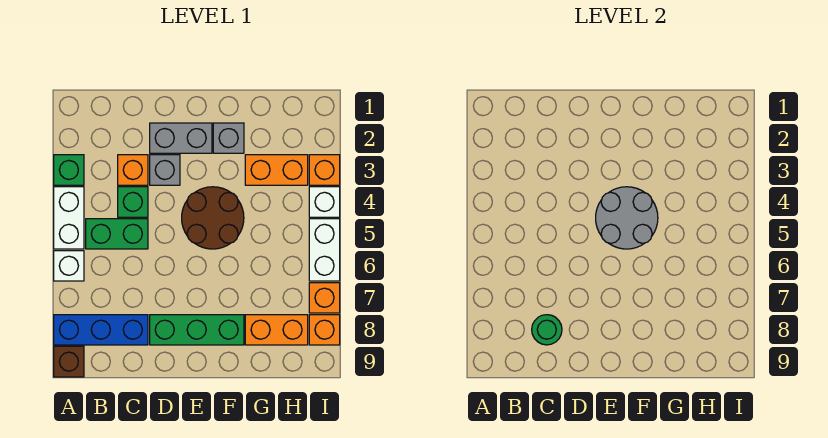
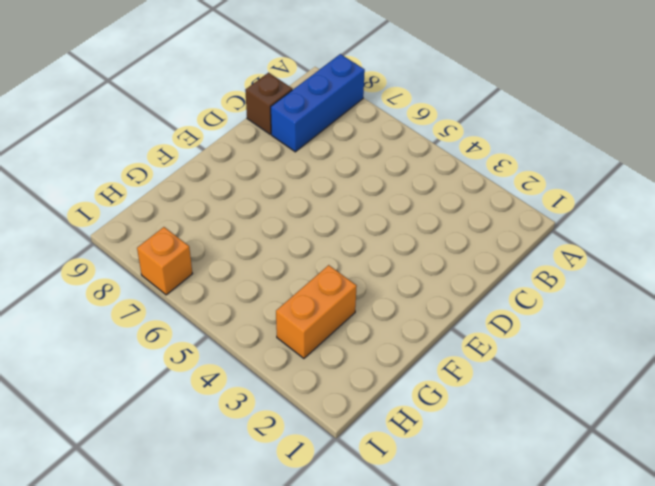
brown 1x1 brick [245,73,292,134] -> brown 1x1 brick moved to [54,346,84,377]
none -> green 1x1 brick [54,155,84,185]
none -> white 1x2 brick [54,187,84,249]
none -> white 1x1 brick [54,251,84,281]

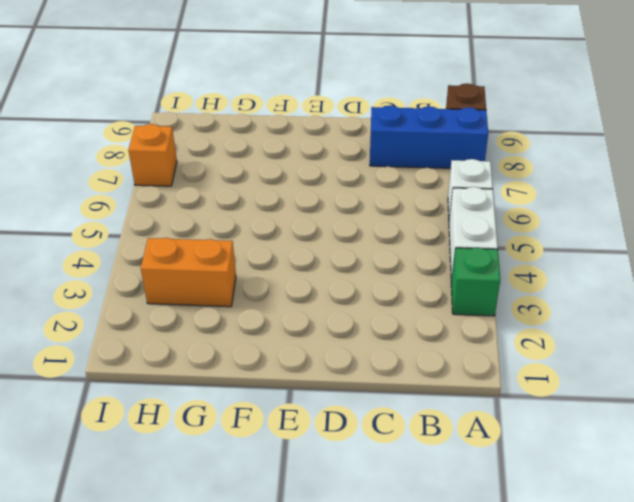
none -> green 1x2 brick [86,219,148,249]
none -> orange 1x1 brick [118,155,148,185]
none -> green 1x1 brick [118,187,148,217]

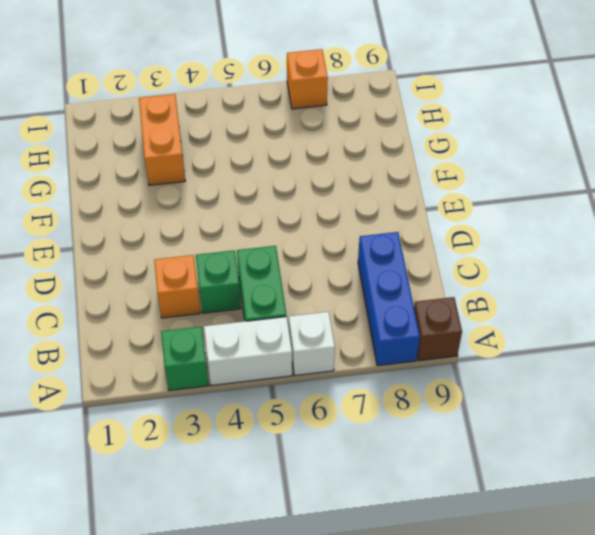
none -> grey 1x2 brick [150,123,212,153]
none -> grey 1x1 brick [150,155,180,185]
none -> green 1x3 brick [150,315,244,345]

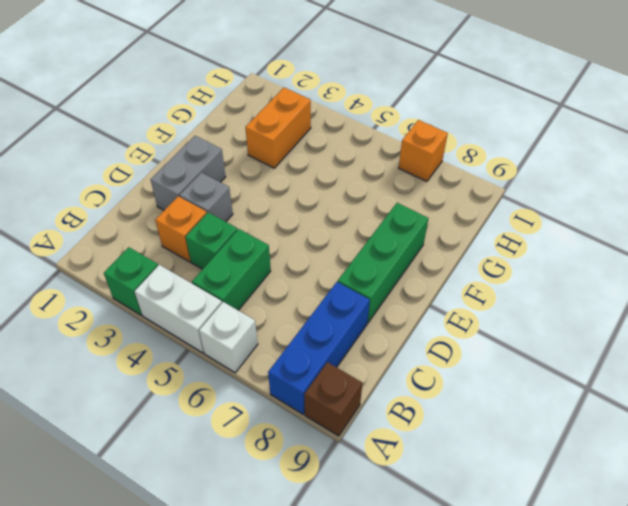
none -> brown 2x2 round brick [182,187,244,249]
none -> grey 1x1 brick [213,123,244,153]
none -> orange 1x2 brick [245,315,308,345]

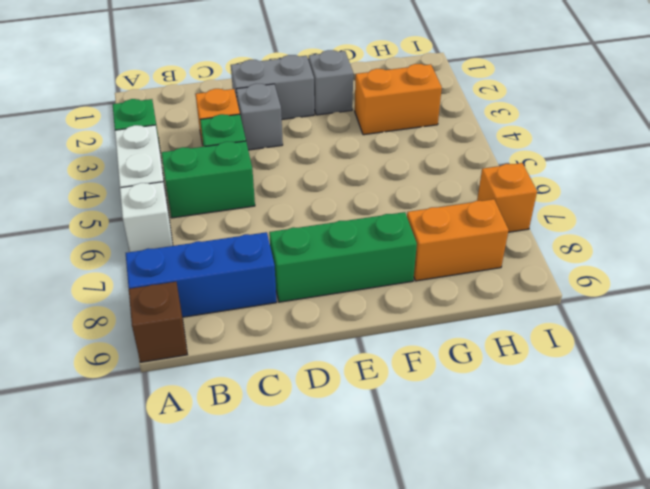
none -> brown 2x2 round brick [182,187,244,249]
none -> orange 1x1 brick [309,155,340,185]
none -> white 1x1 brick [309,187,340,217]

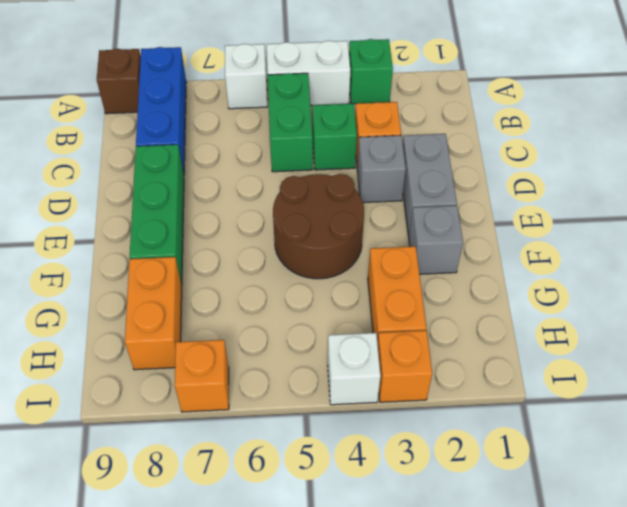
none -> white 1x2 brick [309,219,340,281]
none -> orange 1x1 brick [309,315,340,345]
none -> green 1x1 round brick [532,315,562,345]

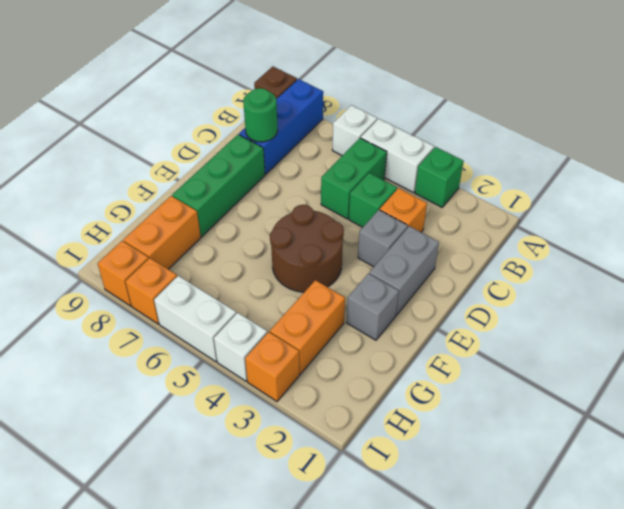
none -> grey 2x2 round brick [596,187,658,249]

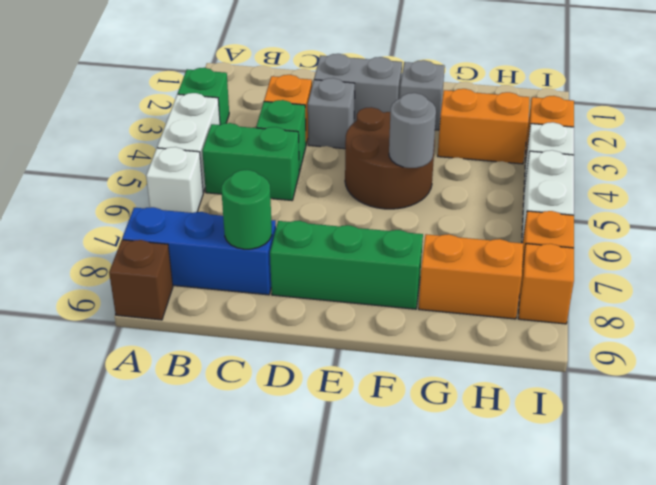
grey 1x1 round brick [389,93,436,168] -> grey 2x2 round brick [596,187,658,249]

